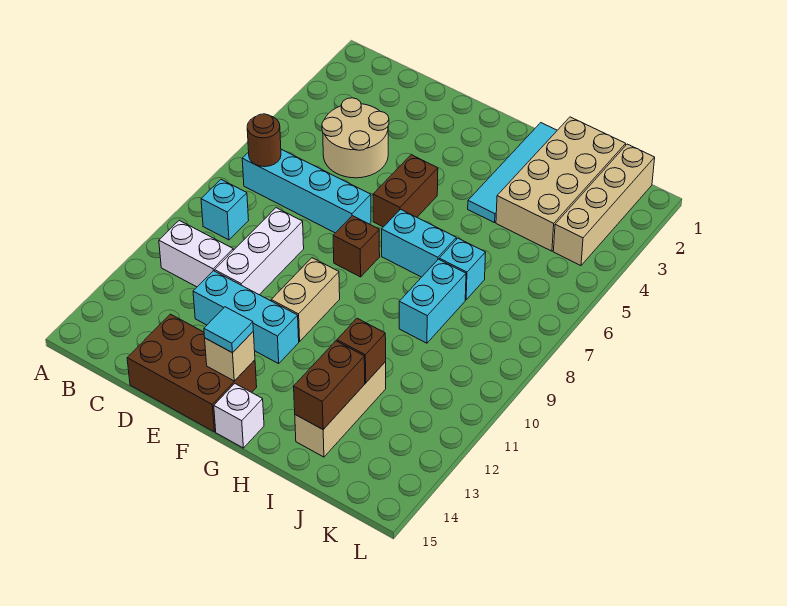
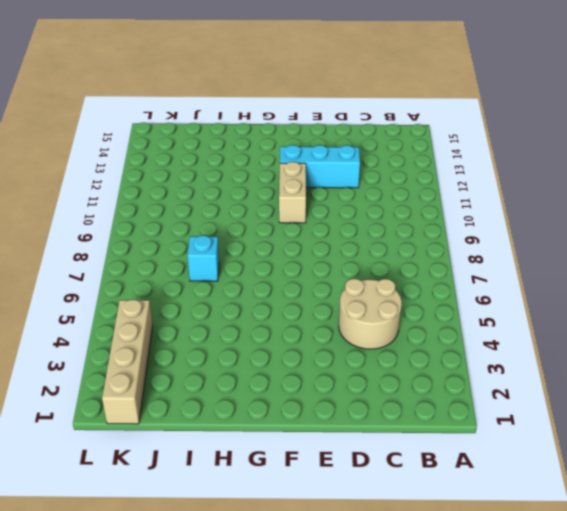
none -> cyan 1x4 brick [242,149,371,233]
none -> cyan 1x1 brick [201,180,249,240]
none -> white 1x2 brick [159,220,233,287]

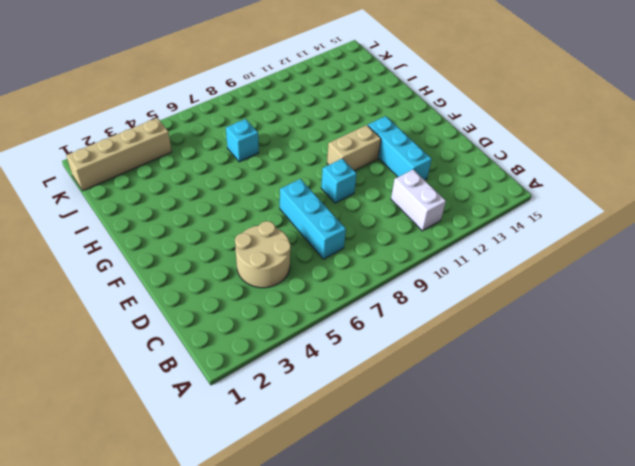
cyan 1x3 brick [280,179,346,259] -> cyan 1x4 brick [242,149,371,233]
cyan 1x1 brick [321,159,357,203] -> cyan 1x1 brick moved to [201,180,249,240]
none -> white 1x3 brick [215,208,304,295]
none -> brown 2x3 brick [127,314,257,432]
none -> brown 1x2 brick [373,155,438,227]

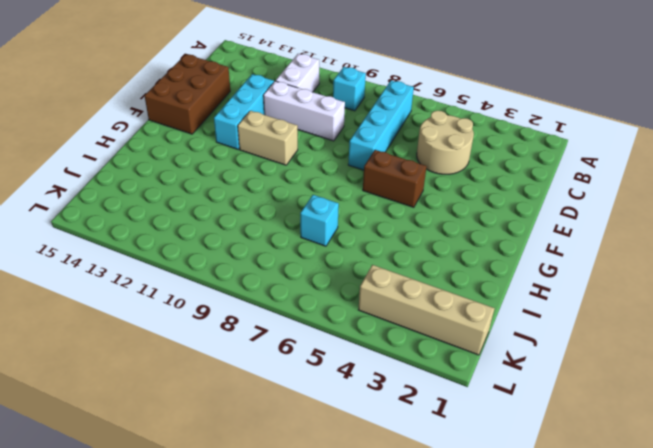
none -> brown 1x1 brick [333,216,380,277]
none -> cyan 1x2 brick [382,209,456,277]
none -> white 1x1 brick [214,384,264,448]

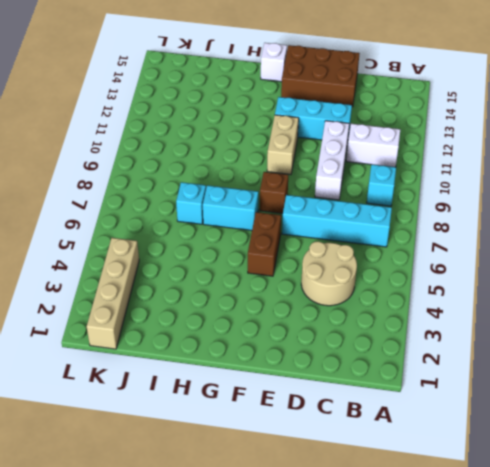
none -> cyan 1x4 tile [468,123,557,223]
none -> tan 2x4 brick [496,117,626,251]
none -> cyan 1x2 brick [399,259,466,343]

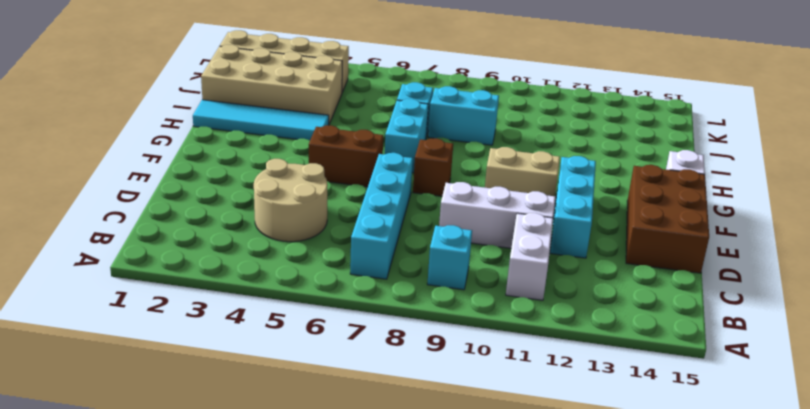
none -> tan 1x3 brick [295,362,386,457]
none -> brown 1x1 round brick [247,114,281,167]
none -> tan 1x1 brick [205,332,255,381]

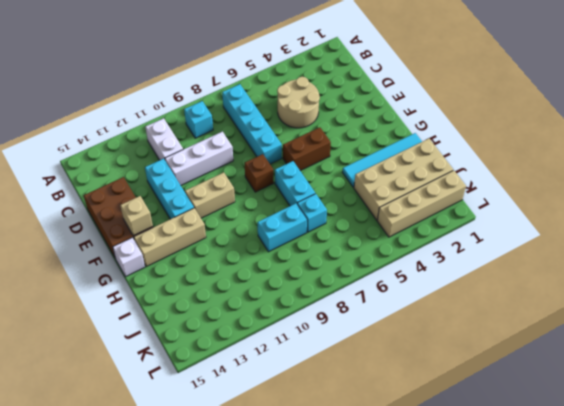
tan 1x3 brick [134,208,206,267] -> tan 1x3 brick moved to [295,362,386,457]
none -> brown 1x1 round brick [247,114,281,167]
none -> brown 1x1 brick [337,318,386,383]
none -> brown 1x2 brick [294,341,365,429]

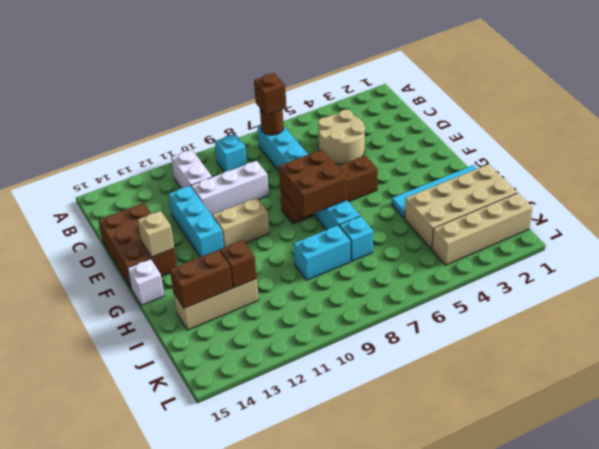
brown 1x1 brick [254,73,286,115] -> none
brown 2x2 brick [279,150,347,217] -> none
none -> cyan 1x1 tile [204,307,253,353]

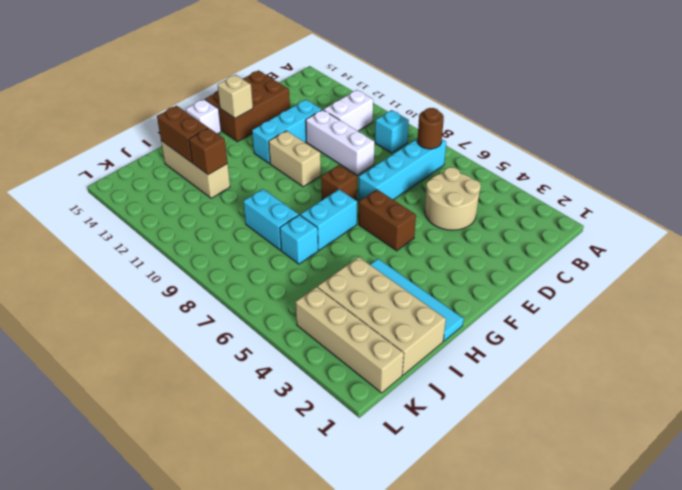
none -> cyan 1x1 tile [204,307,253,353]

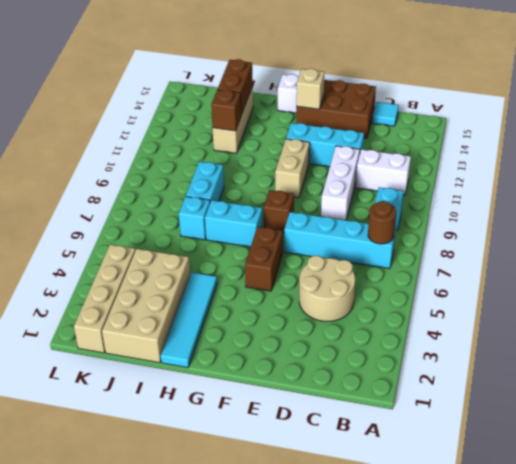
cyan 1x1 tile [372,102,399,126] -> cyan 1x1 tile moved to [204,307,253,353]

